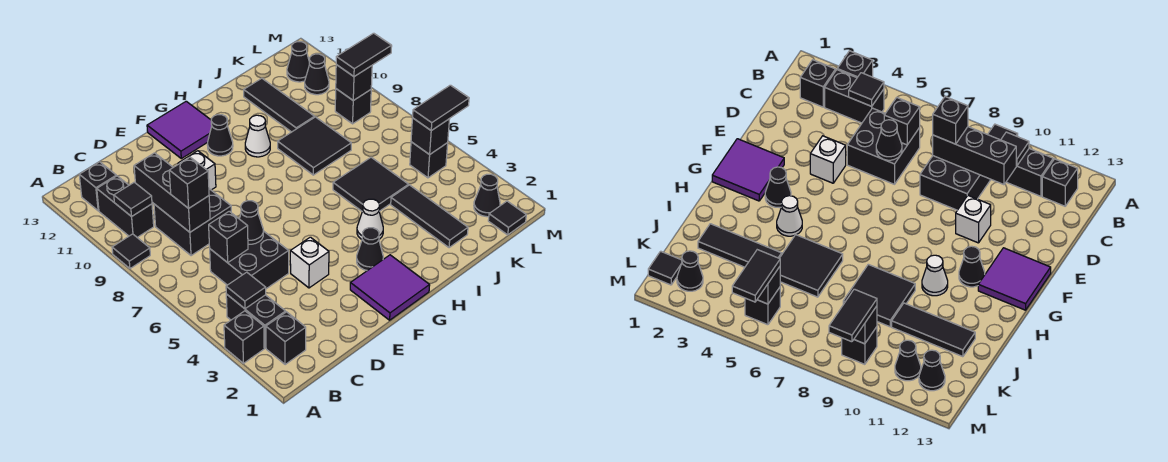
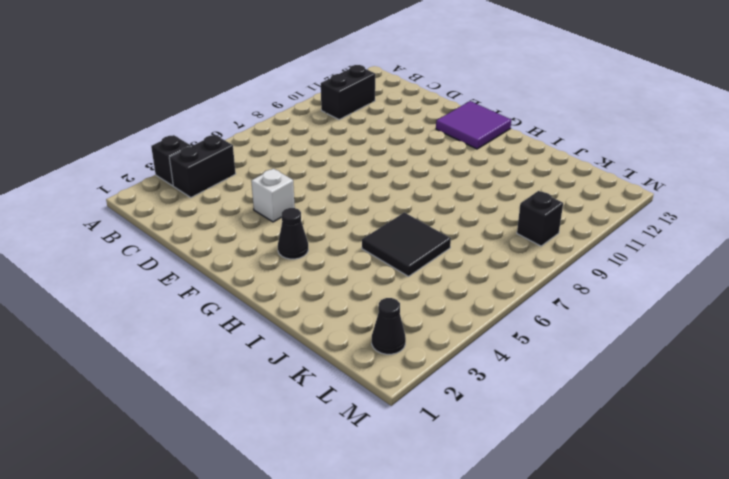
none -> black 1x1 tile [112,234,150,268]
none -> black 1x1 brick [266,312,306,365]
none -> black 1x1 brick [79,162,116,211]
none -> black 2x2 brick [210,231,289,289]

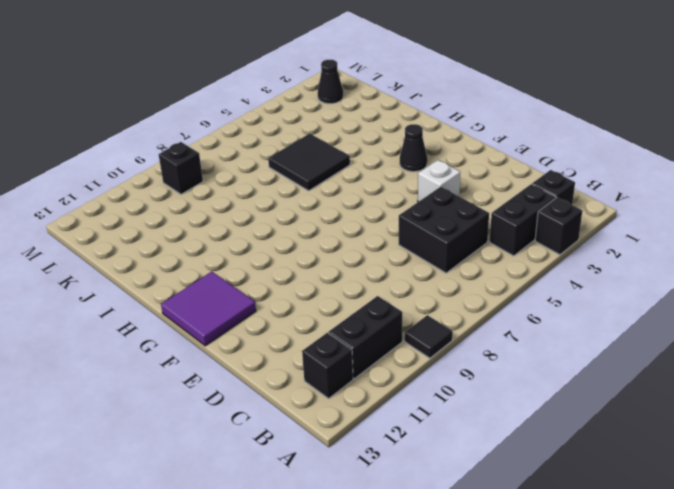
none -> black 2x2 brick [154,189,231,256]
none -> white 1x1 brick [178,151,216,190]
none -> purple 2x2 tile [350,255,430,320]
none -> black 1x1 cone [207,115,233,156]

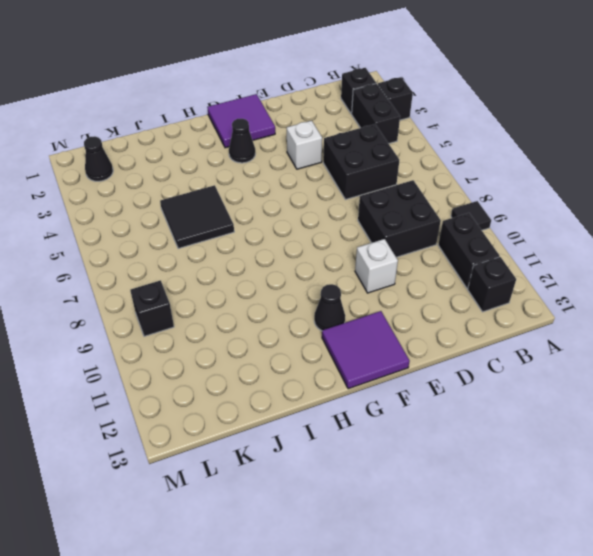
none -> white 1x1 cone [357,199,383,239]
none -> white 1x1 cone [245,115,270,157]
none -> black 2x2 tile [278,117,351,175]
none -> black 1x3 tile [391,185,468,248]

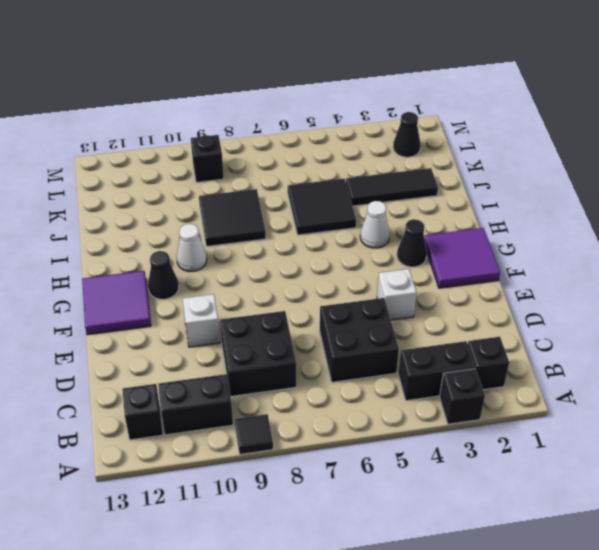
none -> black 1x3 tile [244,78,315,132]
none -> black 1x1 tile [488,201,526,235]
none -> black 1x1 brick [410,142,448,178]
none -> black 1x1 cone [305,54,329,95]

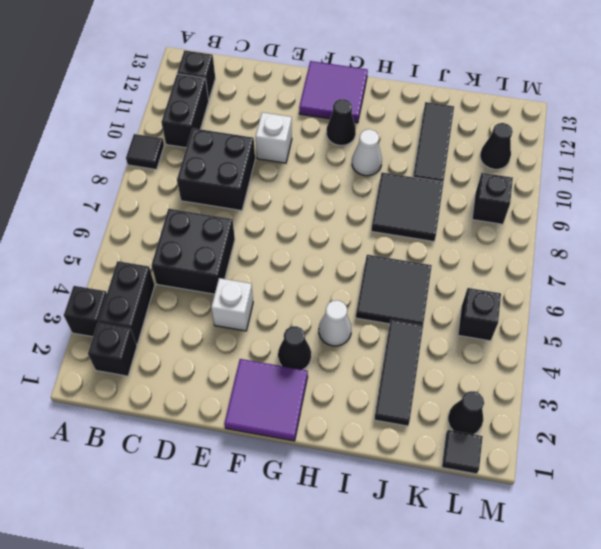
none -> black 1x1 cone [287,42,309,82]
none -> black 1x1 tile [226,272,266,309]
none -> black 1x1 tile [114,182,152,217]
none -> black 1x1 brick [209,211,248,263]

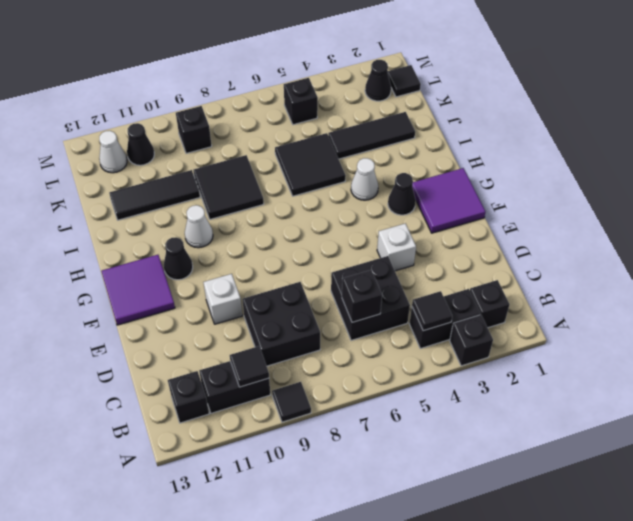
white 1x1 cone [99,131,127,173] -> black 1x1 cone [287,42,309,82]
none -> black 1x3 brick [134,153,210,232]
none -> black 1x1 cone [240,201,263,244]
none -> black 1x1 brick [411,118,449,155]
none -> black 1x1 brick [336,65,372,101]

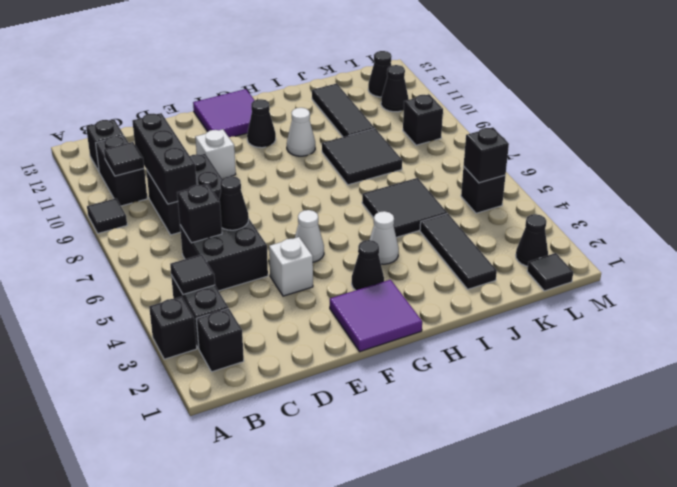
white 1x1 cone [295,210,324,262] -> none
none -> black 1x1 brick [336,65,372,101]
none -> black 1x1 brick [169,157,209,208]
none -> black 1x2 tile [413,85,469,131]
none -> black 1x2 tile [336,33,392,77]

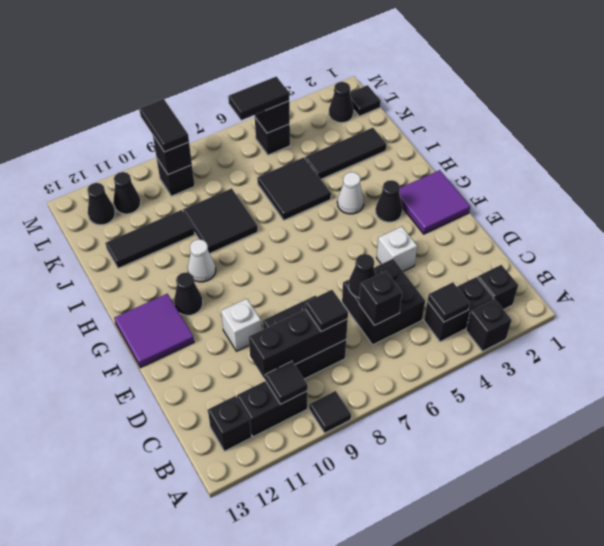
black 1x1 tile [306,290,348,332] -> black 1x1 brick [169,157,209,208]
black 1x2 tile [228,77,289,120] -> black 1x2 tile turned to [413,85,469,131]

